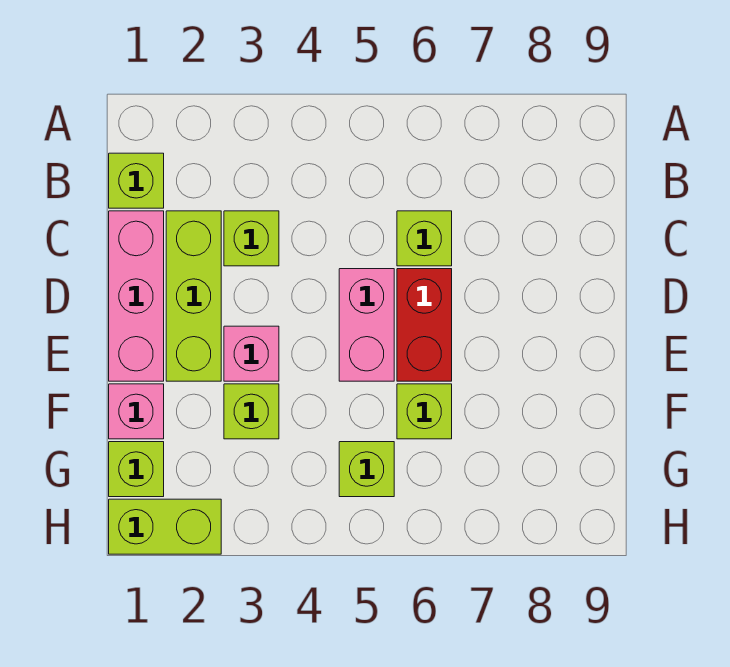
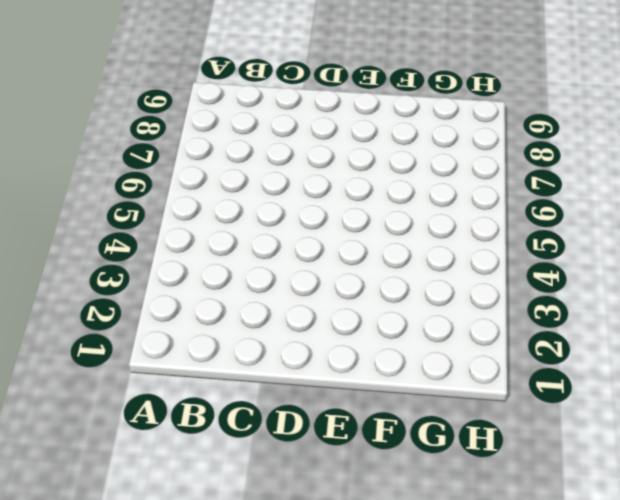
none -> lime 1x1 brick [109,153,164,208]
none -> pink 1x3 brick [109,211,164,381]
none -> lime 1x3 brick [166,211,221,381]

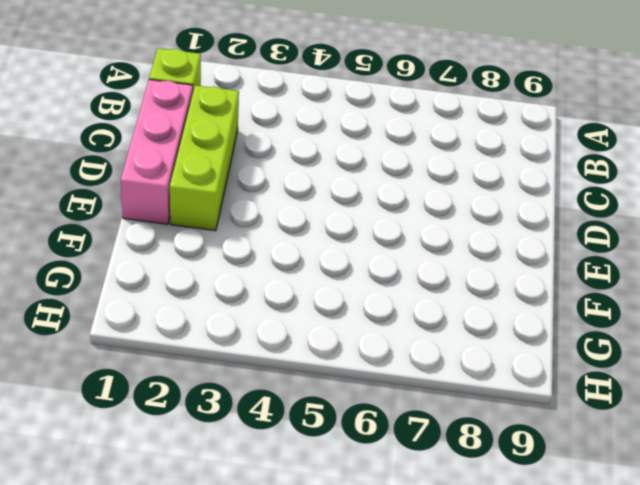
none -> lime 1x1 brick [224,211,279,266]
none -> lime 1x1 brick [397,211,452,266]
none -> pink 1x2 brick [339,269,394,381]

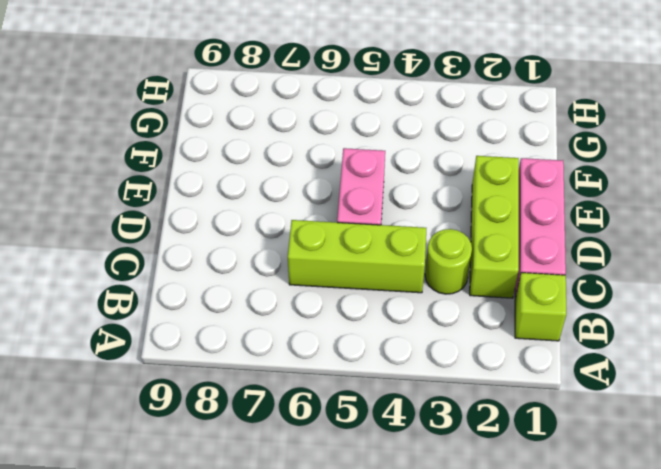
lime 1x1 round brick [425,229,472,294] -> lime 1x1 brick [224,211,279,266]
lime 1x3 brick [288,220,426,293] -> lime 1x1 brick [397,211,452,266]
none -> red 1x2 brick [397,269,452,381]
none -> pink 1x1 brick [224,326,279,381]
none -> pink 1x1 brick [109,384,164,439]

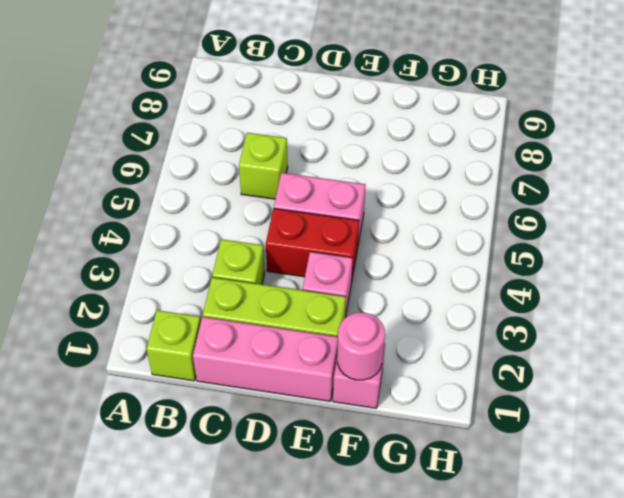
red 1x2 brick [266,209,359,283] -> red 1x2 brick moved to [397,269,452,381]
pink 1x1 round brick [337,313,385,380] -> none
none -> lime 1x1 brick [224,384,279,439]
none -> lime 1x1 brick [397,384,452,439]
none -> lime 1x1 brick [109,442,164,497]

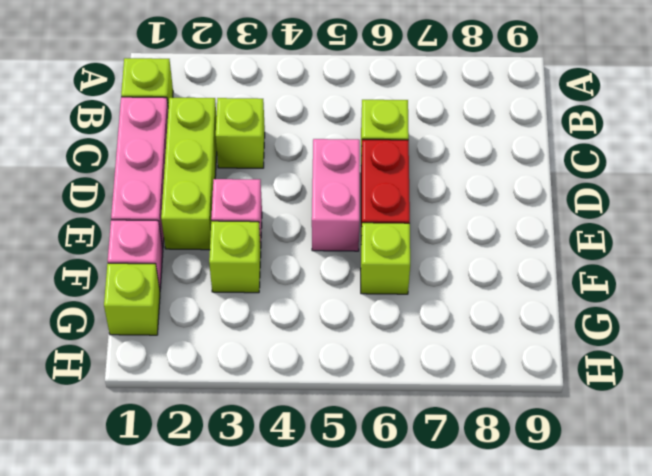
none -> lime 1x1 brick [339,442,394,497]
none -> lime 1x2 brick [109,499,221,554]

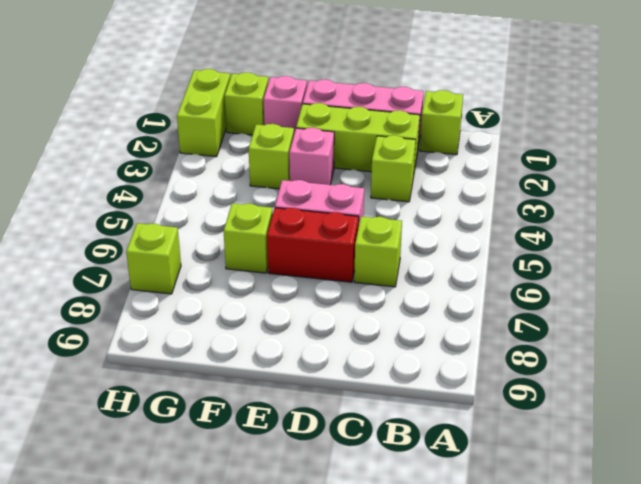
lime 1x1 brick [126,223,181,294] -> lime 1x1 brick moved to [339,442,394,497]

